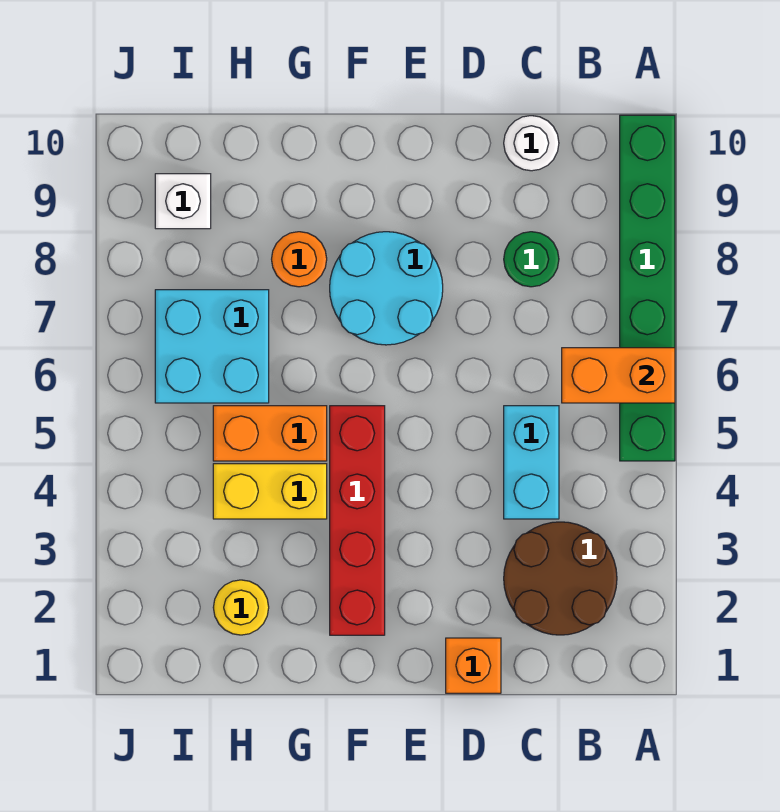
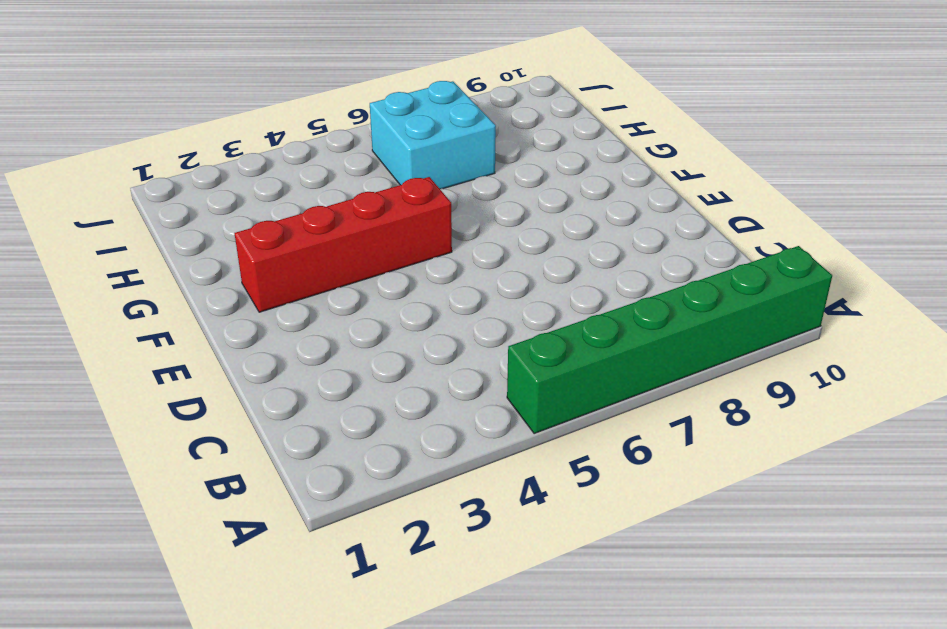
none -> brown 2x2 round brick [504,522,617,635]
none -> cyan 1x2 brick [504,406,559,519]
none -> green 1x1 round brick [504,232,559,287]

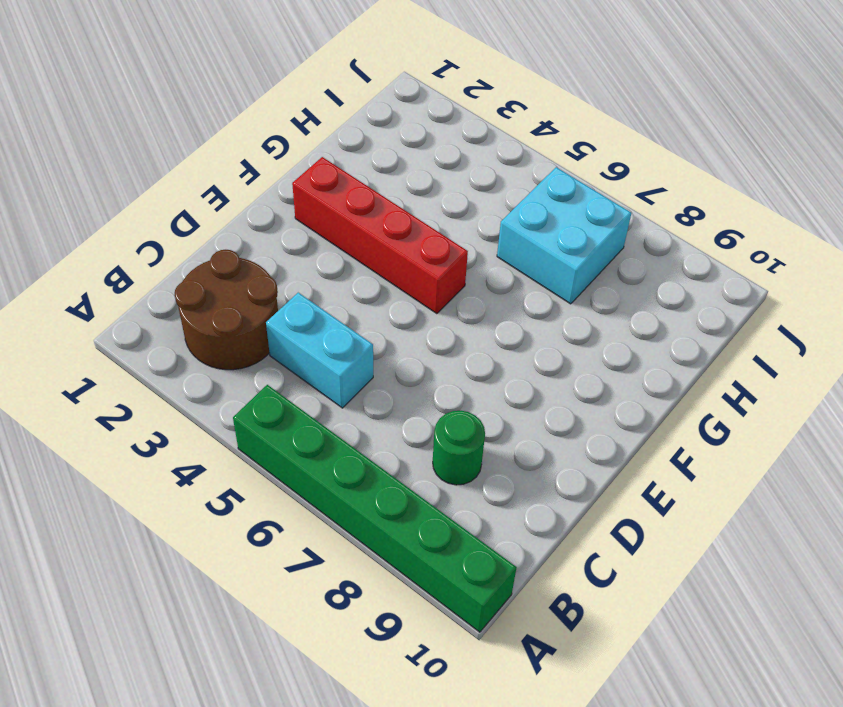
none -> white 1x1 round brick [504,116,559,171]
none -> orange 1x1 brick [446,638,501,693]
none -> cyan 2x2 round brick [330,232,443,345]

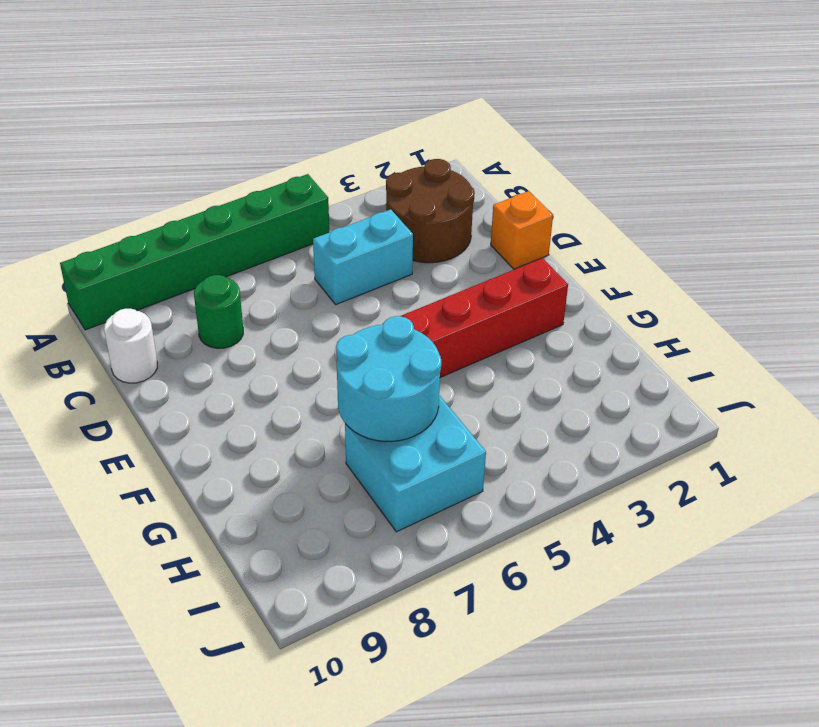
cyan 2x2 round brick [336,316,441,441] -> cyan 2x2 round brick moved to [330,232,443,345]
none -> yellow 1x2 brick [213,464,327,519]
none -> orange 1x2 brick [213,406,327,461]
none -> orange 1x1 round brick [272,232,327,287]

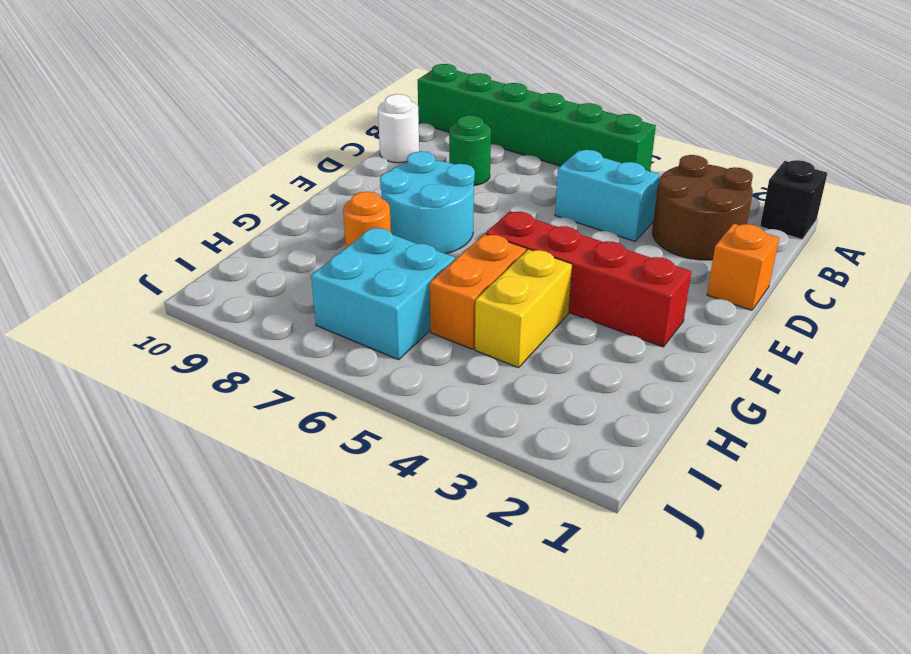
black 1x1 brick [760,160,827,239] -> none
none -> yellow 1x1 round brick [213,580,269,635]
none -> white 1x1 brick [155,174,211,229]
none -> orange 1x2 brick [562,348,675,403]

